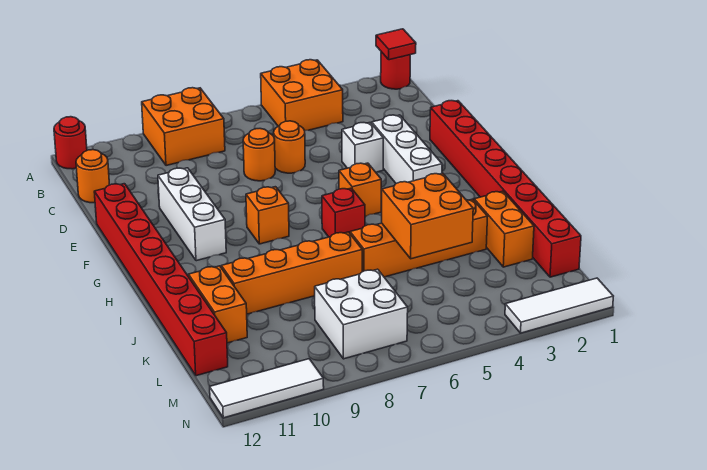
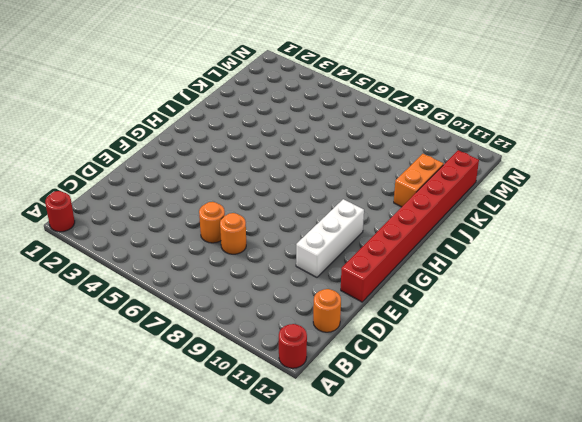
none -> orange 2x2 brick [261,60,343,130]
none -> orange 2x2 brick [142,88,225,166]
none -> red 1x8 brick [430,101,581,277]

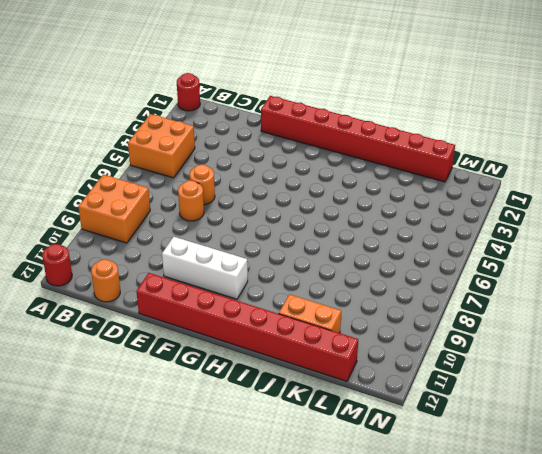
none -> white 1x3 brick [372,115,442,184]
none -> white 1x1 brick [342,123,383,172]
none -> orange 1x1 brick [339,163,381,216]

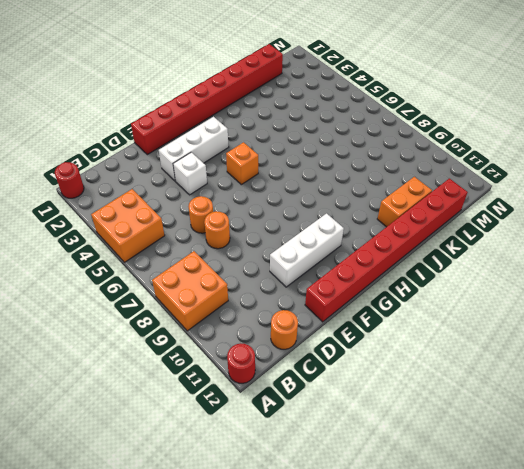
none -> orange 1x1 brick [246,187,289,244]
none -> red 1x1 brick [322,188,365,237]
none -> orange 1x2 brick [474,191,534,267]

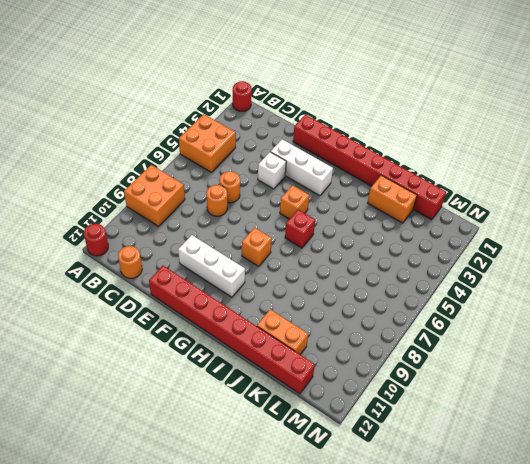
none -> orange 1x4 brick [350,199,488,277]
none -> orange 1x4 brick [221,232,362,314]
none -> white 2x2 brick [315,269,408,359]

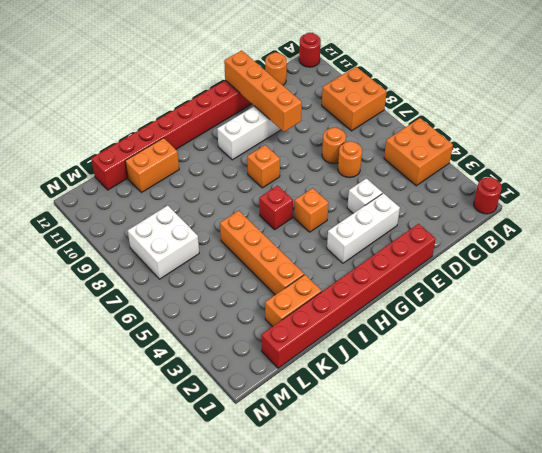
orange 1x4 brick [224,50,302,132] -> orange 1x4 brick moved to [221,232,362,314]
none -> white 1x3 tile [505,278,613,333]
none -> white 1x3 tile [210,359,324,418]
none -> red 1x1 tile [376,29,416,60]

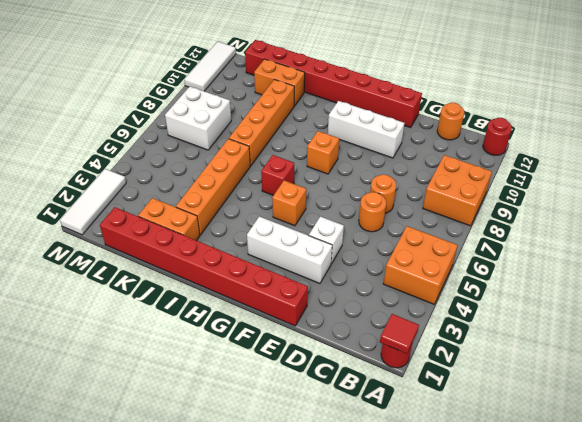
none -> orange 2x2 brick [381,173,473,259]

